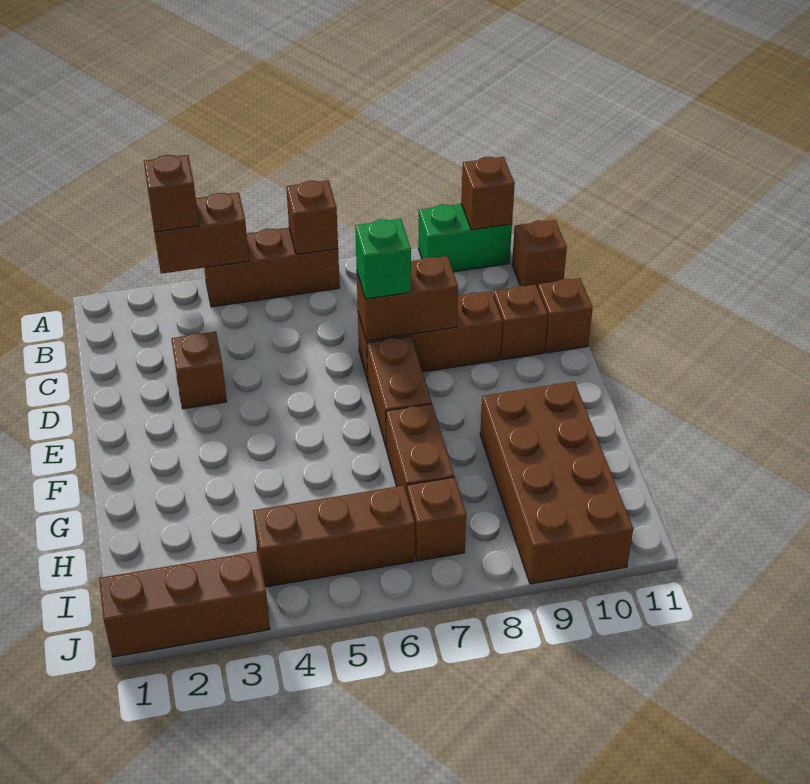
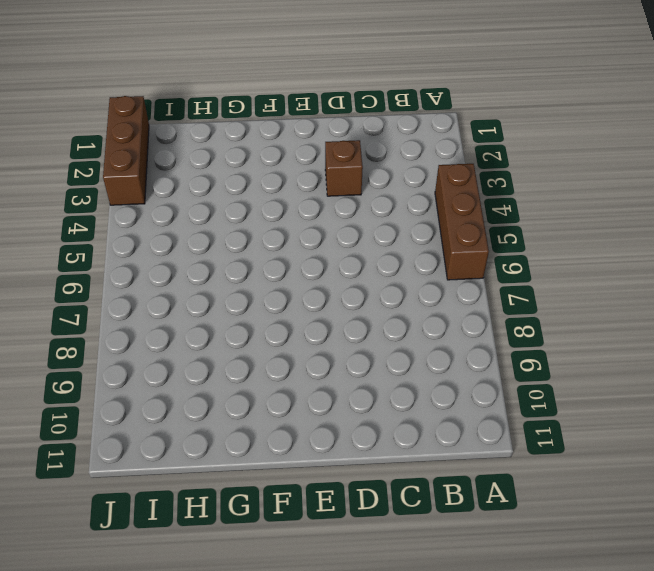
none -> green 1x2 brick [418,204,512,272]
none -> brown 1x1 brick [512,220,567,288]
none -> brown 1x3 brick [358,291,502,380]

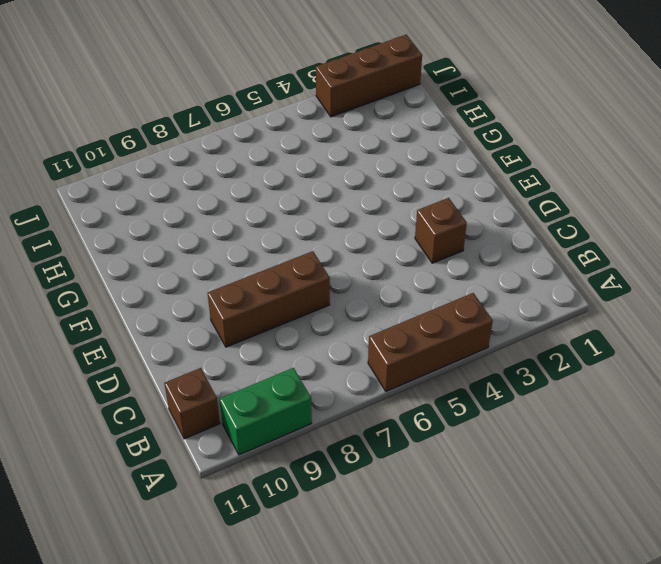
none -> brown 1x1 brick [493,285,548,360]
none -> brown 1x1 brick [538,278,593,353]
none -> brown 1x2 brick [367,336,432,446]

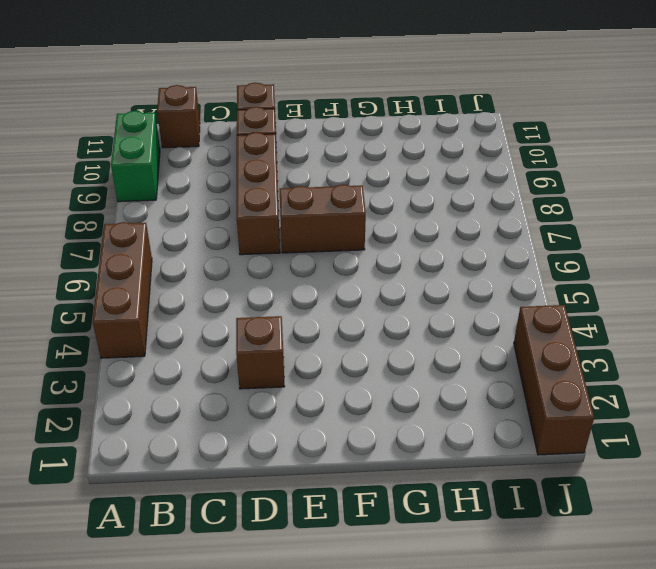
none -> brown 1x2 brick [386,404,454,493]
none -> brown 2x4 brick [480,382,633,584]
none -> brown 1x3 brick [253,486,415,587]

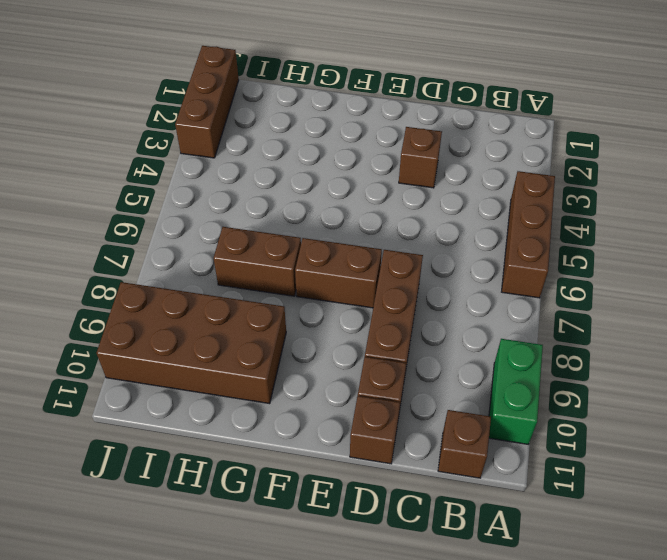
none -> brown 1x3 brick [253,486,415,587]
none -> brown 1x1 brick [407,477,466,561]
none -> brown 1x2 brick [152,192,249,274]

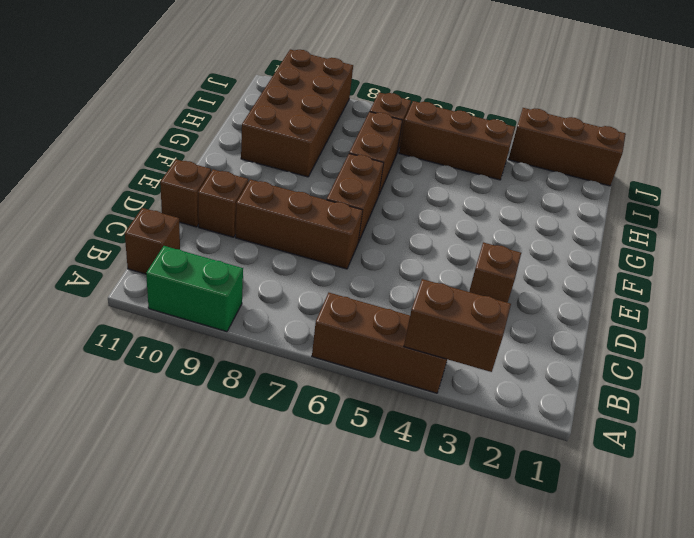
none -> brown 1x1 brick [286,180,338,255]
none -> brown 1x1 brick [461,157,515,230]
none -> brown 1x2 brick [357,256,458,341]

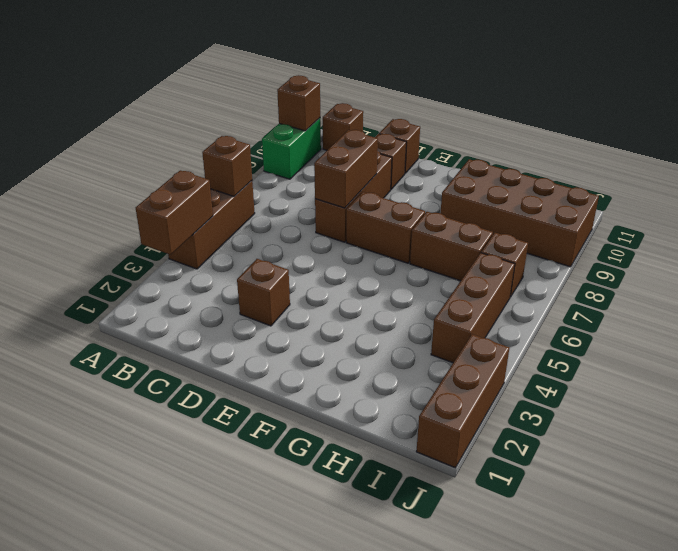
none -> brown 1x1 brick [144,155,199,232]
none -> green 1x1 brick [355,219,411,299]

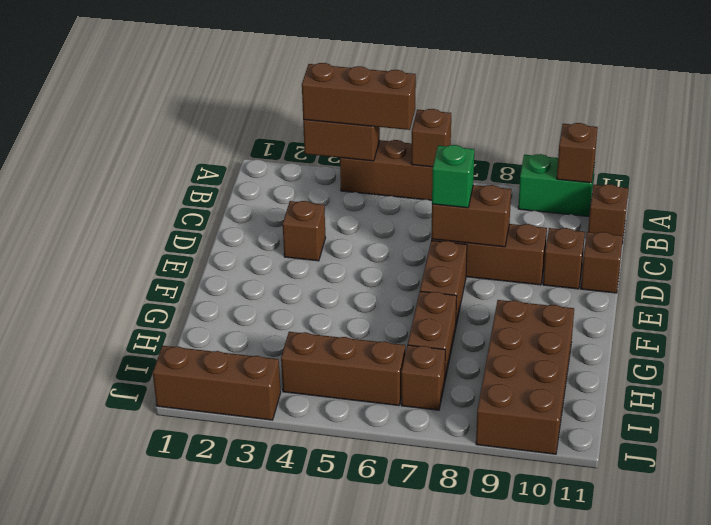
brown 1x3 brick [302,63,416,130] -> brown 1x1 brick [144,155,199,232]

